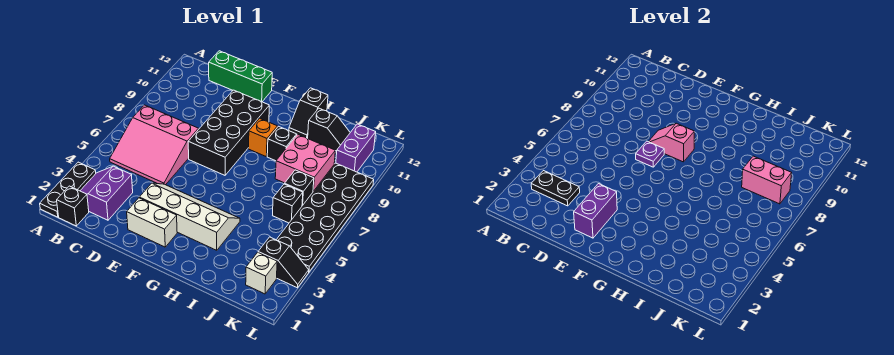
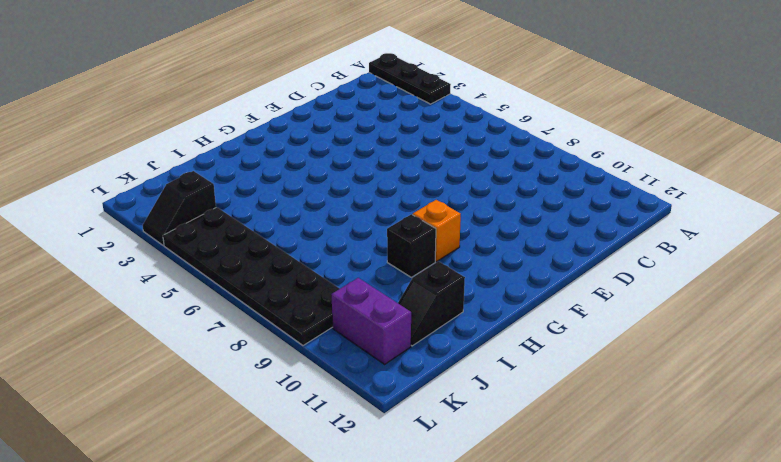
none -> black 1x1 brick [57,186,89,226]
none -> purple 2x2 slope [80,166,133,220]
none -> pink 3x3 slope [110,105,199,185]

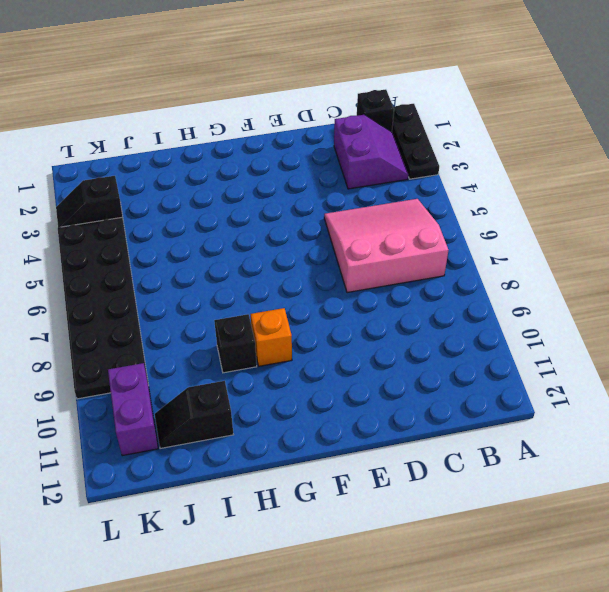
none -> green 1x3 brick [208,51,272,102]
none -> white 1x2 brick [127,198,177,247]
none -> white 2x4 slope [139,183,240,250]

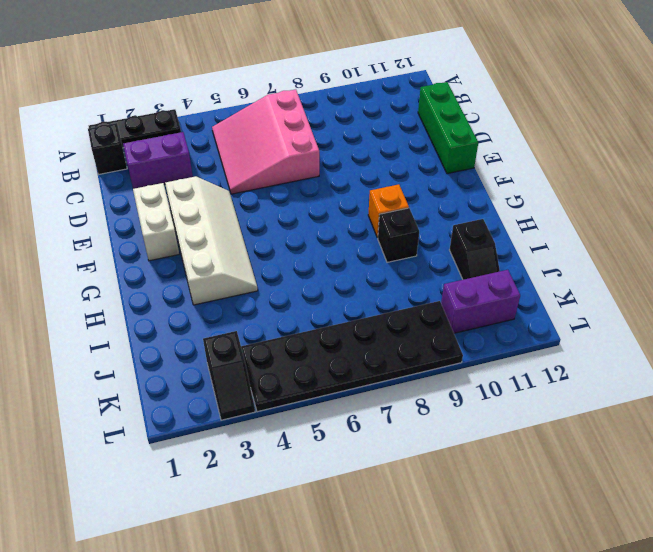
none -> black 2x4 brick [188,90,269,175]
none -> black 1x2 slope [289,88,328,138]
none -> pink 2x2 brick [275,134,335,191]

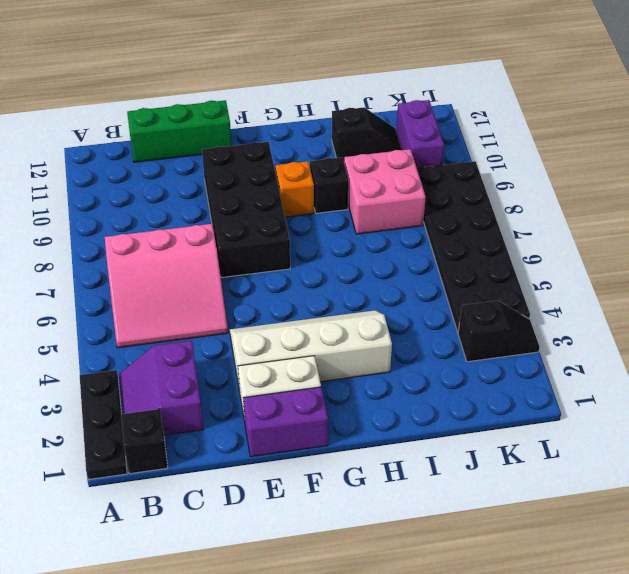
purple 1x2 brick [243,387,328,457] -> purple 1x2 brick turned to [574,184,617,238]
none -> black 1x2 slope [289,88,328,138]
none -> black 1x1 brick [273,184,303,223]
none -> black 1x1 brick [285,170,314,206]

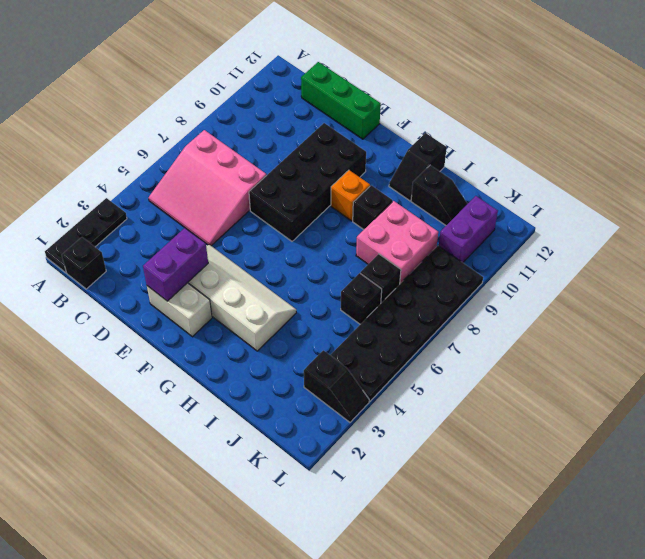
none -> purple 2x2 slope [80,166,133,220]
none -> white 1x1 brick [246,252,277,294]
none -> black 1x2 plate [531,171,580,206]

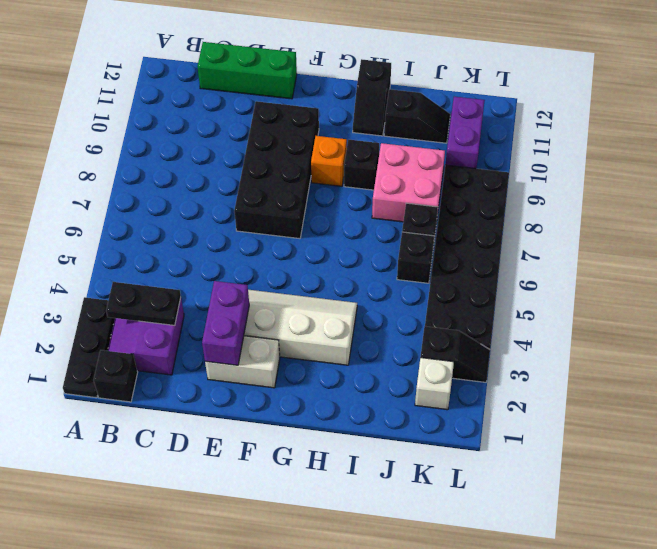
none -> pink 3x3 slope [110,105,199,185]
none -> purple 1x1 plate [636,141,664,167]
none -> pink 1x2 slope [648,123,694,162]

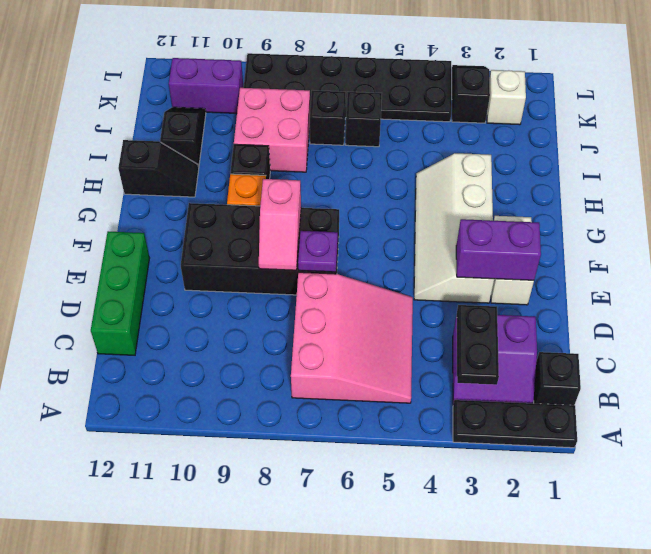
none -> pink 1x2 brick [742,156,792,204]

